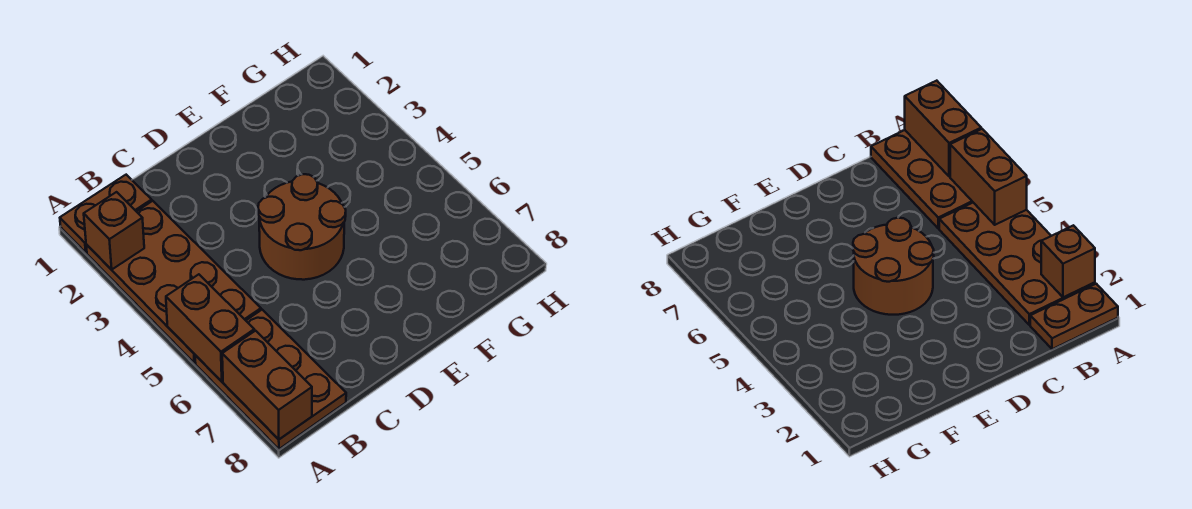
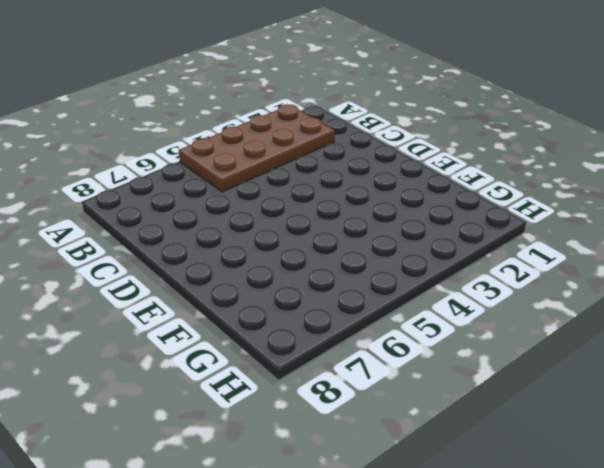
none -> brown 1x2 plate [60,175,152,252]
none -> brown 2x3 plate [195,310,346,449]

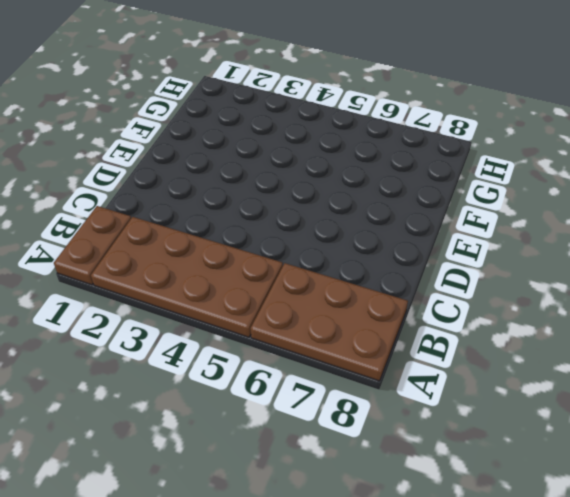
none -> brown 2x2 round brick [258,174,346,280]
none -> brown 1x1 brick [84,192,144,270]

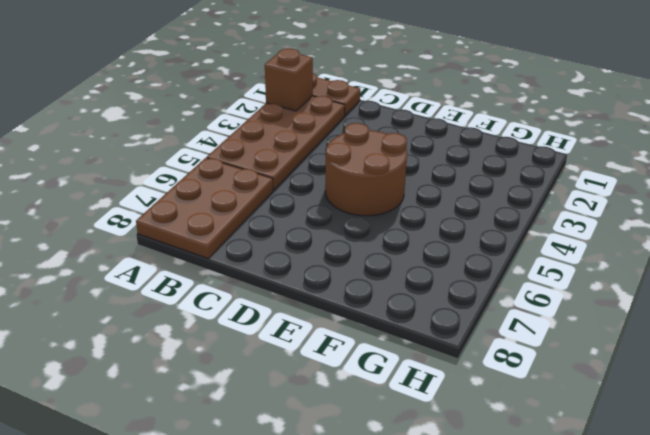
none -> brown 1x2 brick [166,274,254,381]
none -> brown 1x2 brick [222,331,312,439]

